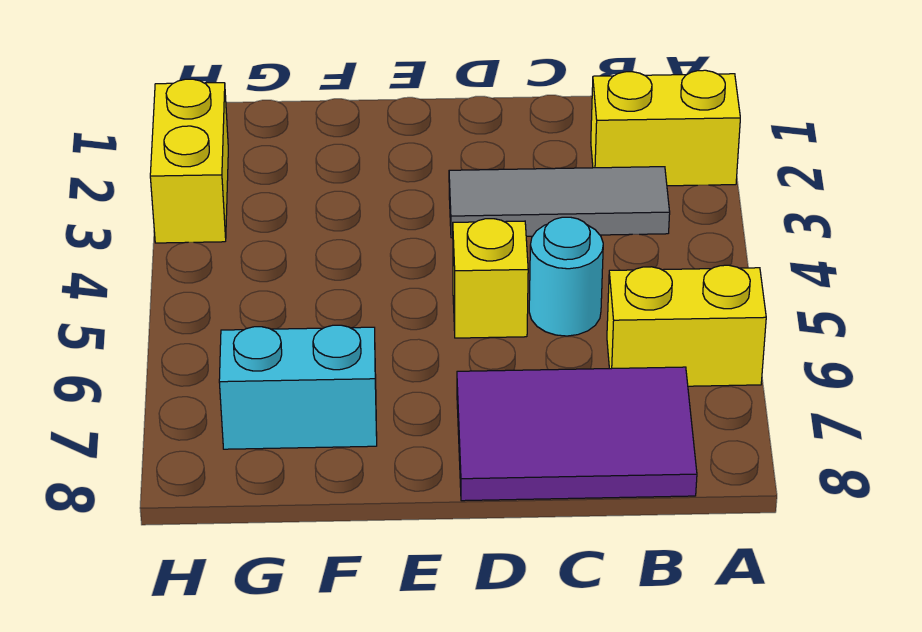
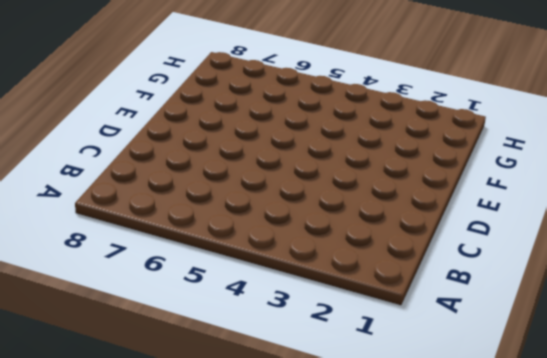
none -> yellow 1x2 brick [591,70,740,186]
none -> yellow 1x2 brick [607,265,766,386]

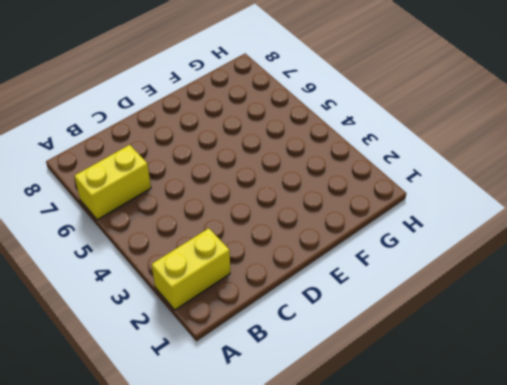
none -> grey 1x3 tile [449,167,670,238]
none -> purple 2x3 tile [457,367,697,501]

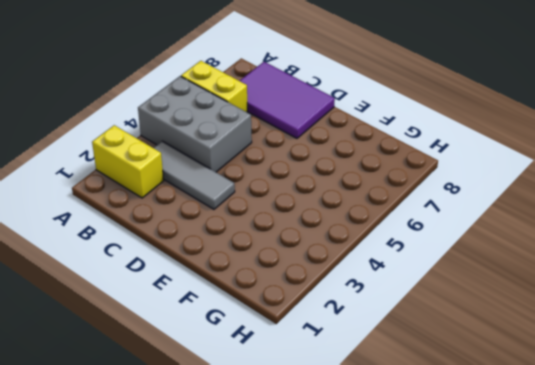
grey 2x3 brick [138,76,252,172] -> cyan 1x1 round brick [529,217,603,336]
none -> yellow 1x1 brick [453,219,528,338]
none -> cyan 1x2 brick [219,325,377,449]

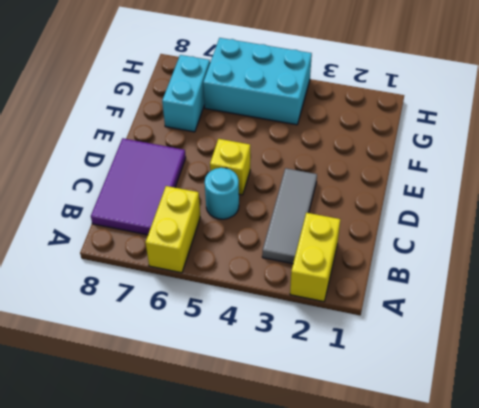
cyan 2x3 brick [203,38,312,125] -> none
none -> yellow 1x2 brick [150,79,228,243]

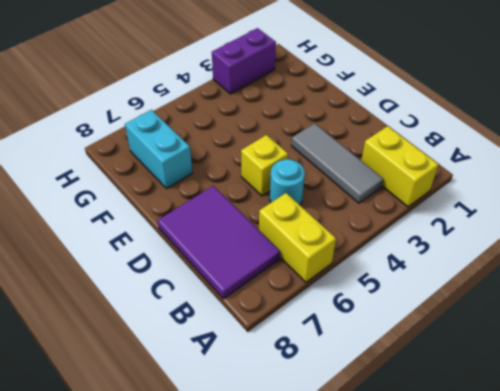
purple 1x2 brick [212,28,276,94] -> yellow 1x2 brick [150,79,228,243]

